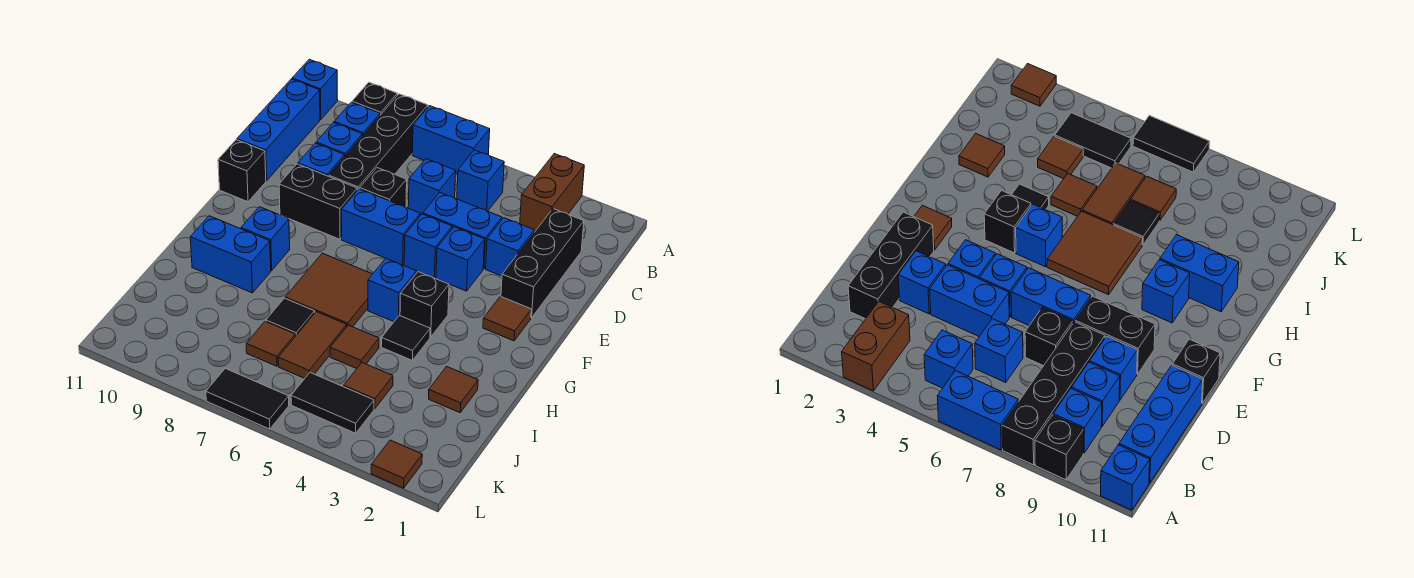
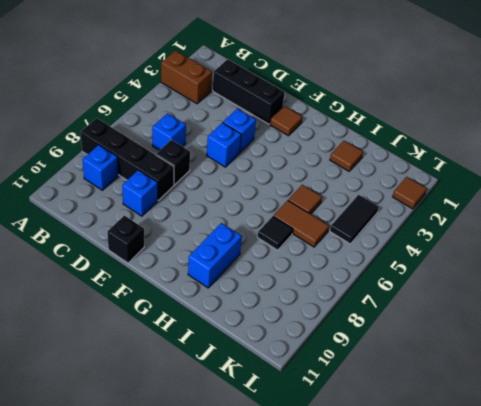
none -> blue 1x2 brick [412,106,490,173]
none -> black 1x1 brick [352,82,397,115]
none -> blue 1x1 brick [292,59,338,120]
none -> blue 1x1 brick [457,150,504,211]

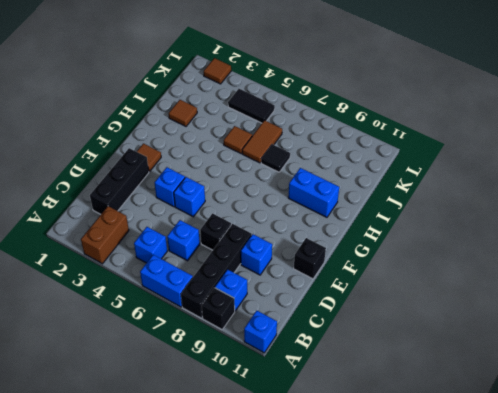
none -> blue 1x3 brick [237,79,320,181]
none -> blue 1x1 brick [316,123,362,156]
none -> blue 1x1 brick [486,218,534,276]
none -> blue 1x2 brick [423,193,502,269]

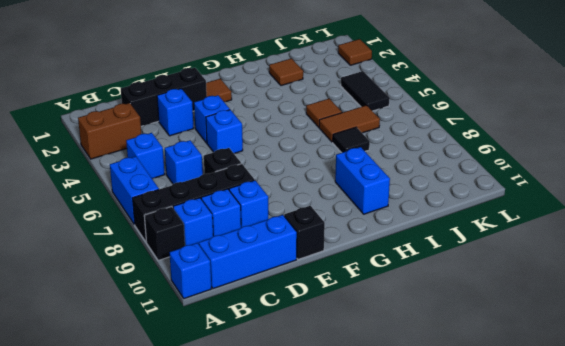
none -> blue 1x2 brick [423,193,502,269]
none -> blue 1x2 brick [341,189,420,265]
none -> black 1x2 brick [279,164,357,239]
none -> black 1x1 brick [400,272,449,337]

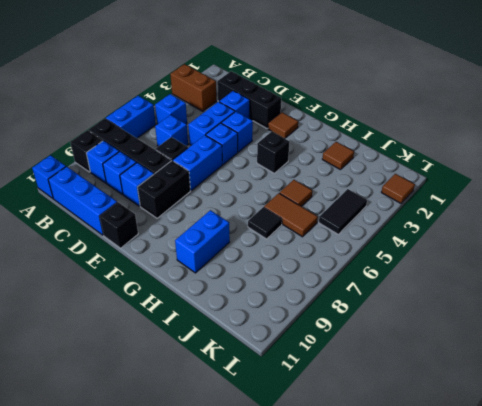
none -> blue 1x1 brick [368,259,416,322]
none -> brown 2x2 tile [285,253,372,327]
none -> blue 1x1 brick [241,207,290,270]
none -> black 1x1 tile [381,315,430,361]

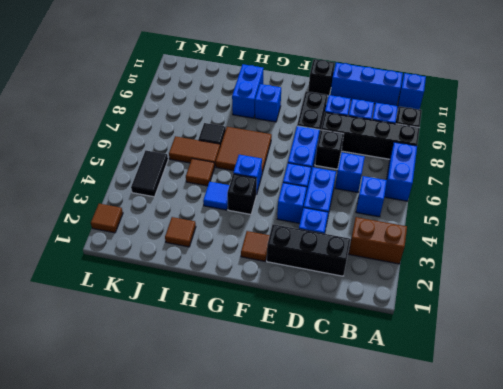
blue 1x1 tile [203,182,229,210] -> black 1x1 tile [381,315,430,361]
none -> brown 1x1 tile [344,363,393,409]
none -> brown 1x1 tile [246,321,295,366]
none -> black 1x2 tile [206,368,289,429]

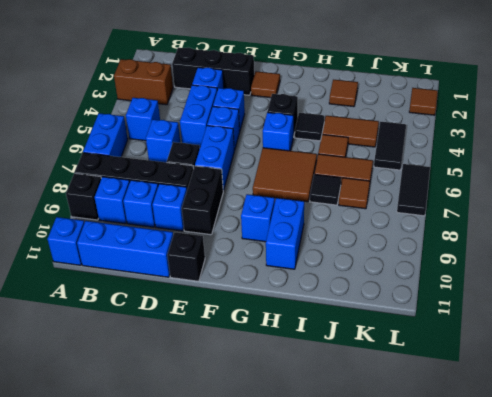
brown 1x2 tile [322,116,379,147] -> brown 1x1 tile [344,363,393,409]

